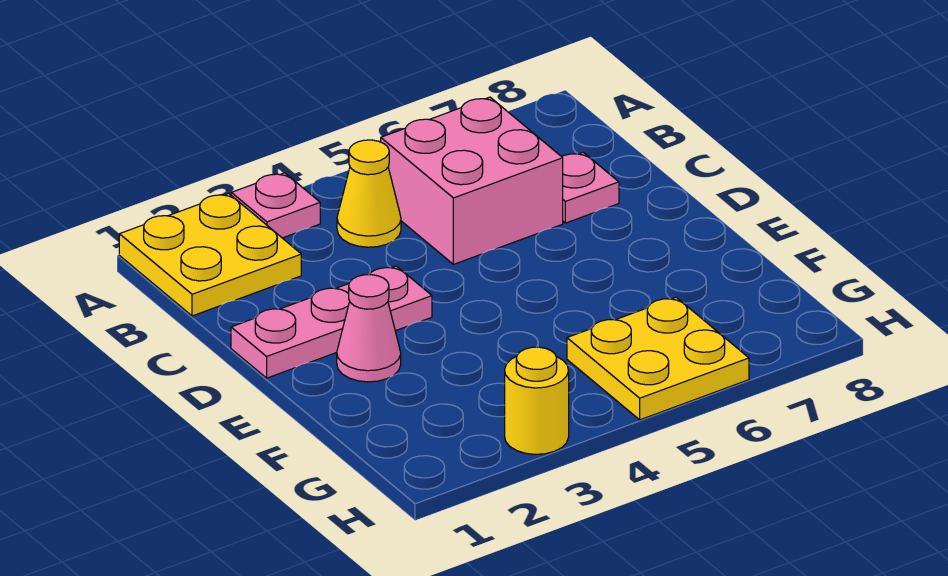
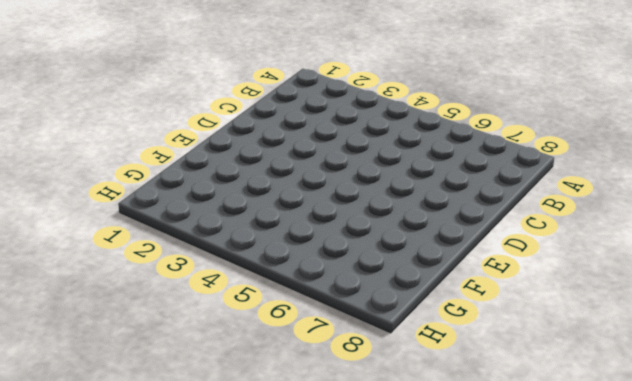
none -> yellow 2x2 plate [119,193,301,316]
none -> pink 1x1 plate [231,173,320,238]

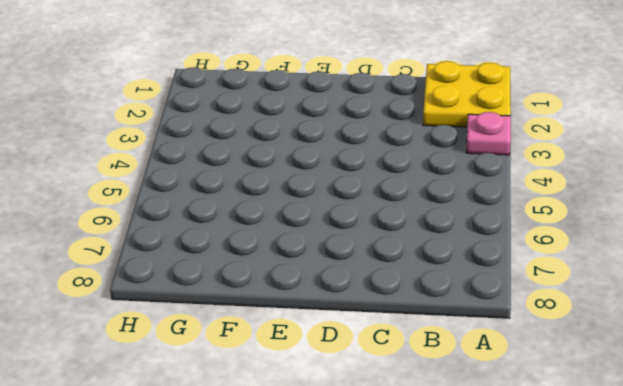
none -> yellow 1x1 cone [337,140,401,247]
none -> pink 2x2 brick [381,97,563,264]

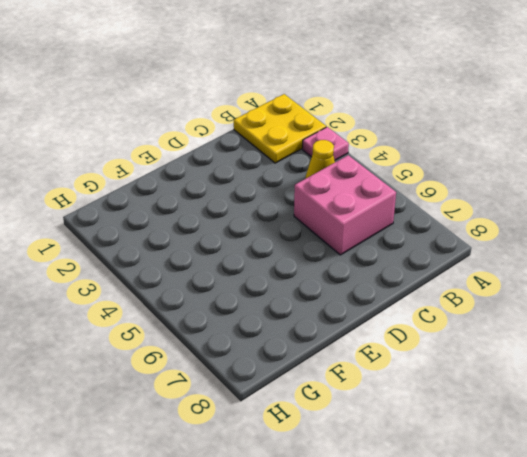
none -> pink 1x1 plate [562,152,619,223]
none -> pink 1x3 plate [231,266,432,378]

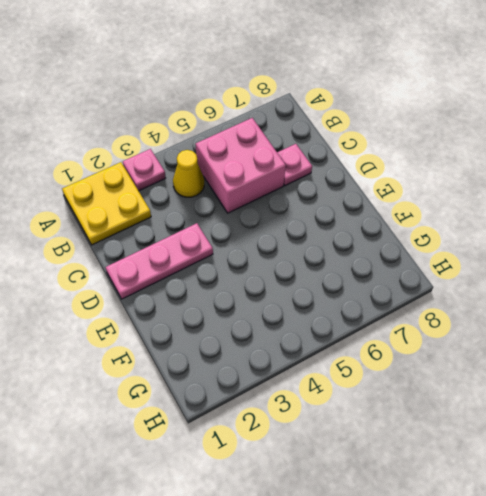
none -> pink 1x1 cone [337,275,401,382]
none -> yellow 2x2 plate [567,297,749,420]

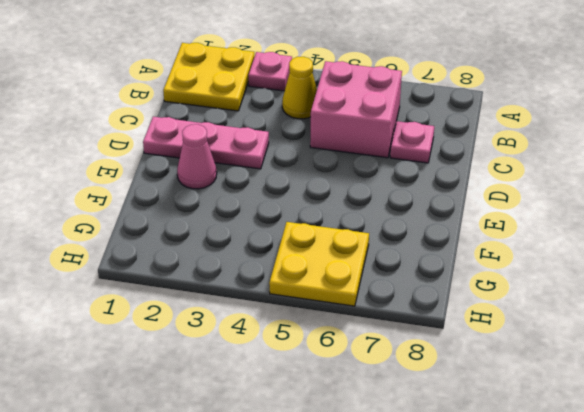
none -> yellow 1x1 round brick [505,347,569,454]

